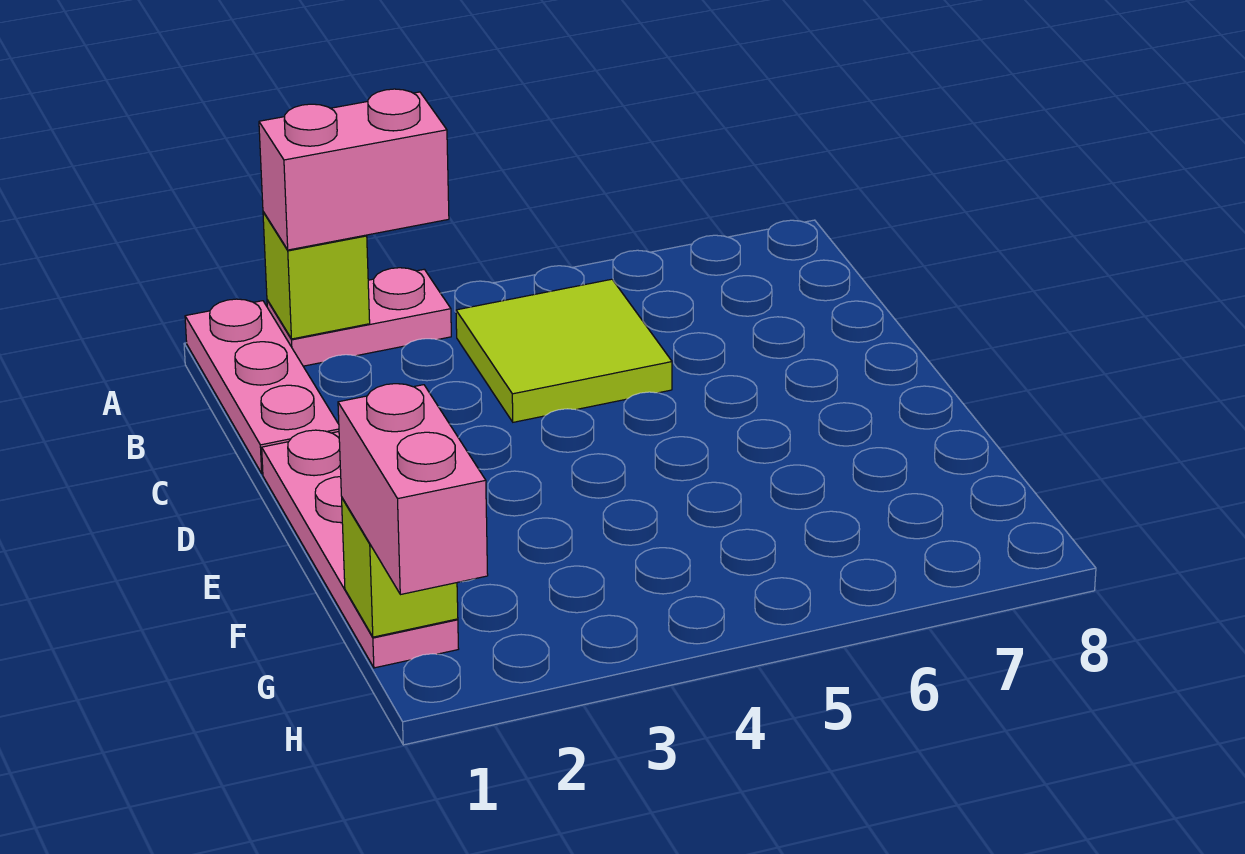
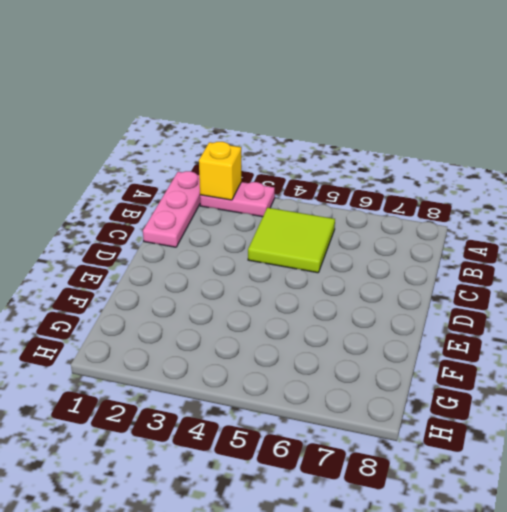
yellow 1x1 brick [199,142,241,200] -> lime 1x1 brick [263,212,370,339]
none -> pink 1x4 plate [262,430,459,668]
none -> lime 1x1 brick [342,498,458,637]

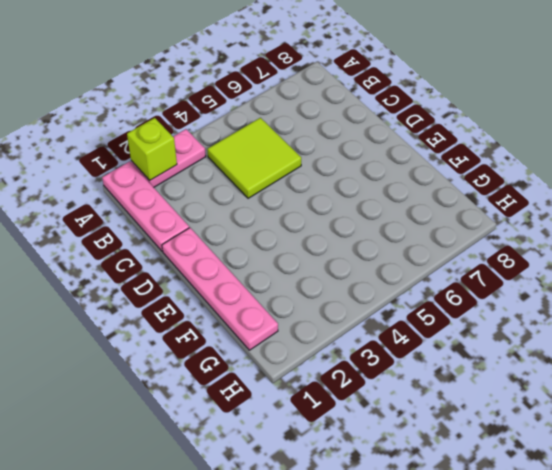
none -> lime 1x1 brick [342,498,458,637]
none -> pink 1x2 brick [259,89,449,250]

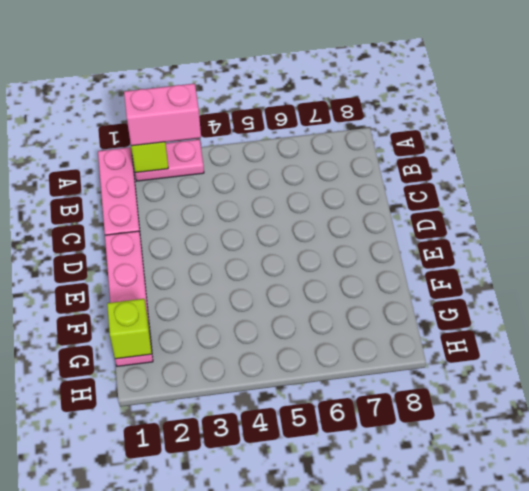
none -> lime 2x2 tile [456,279,672,422]
none -> pink 1x2 brick [338,384,488,595]

